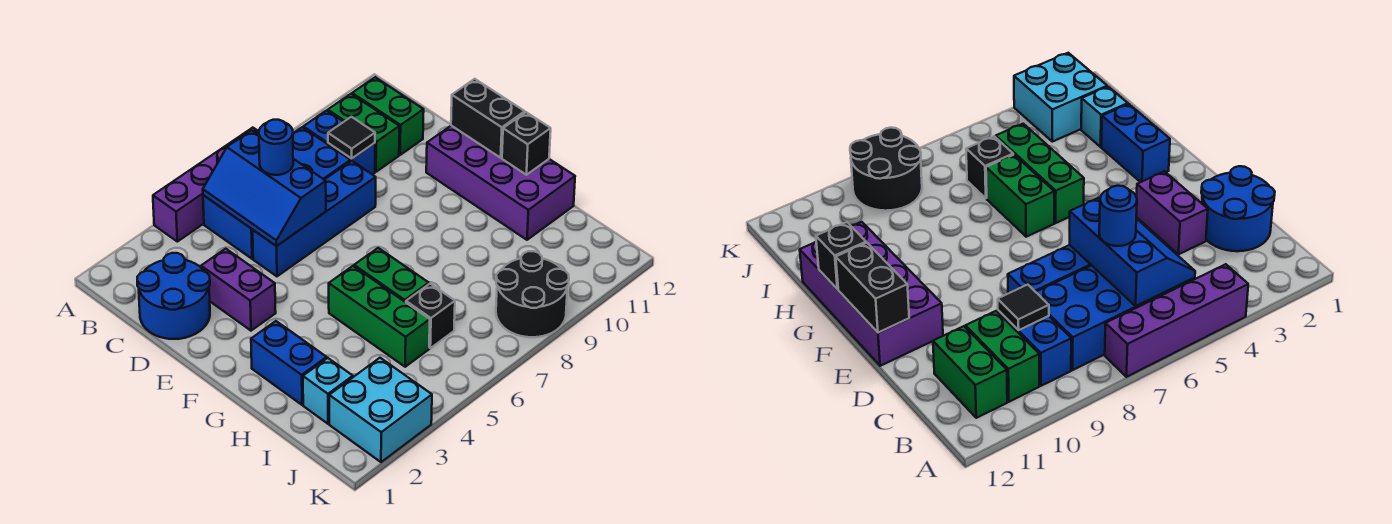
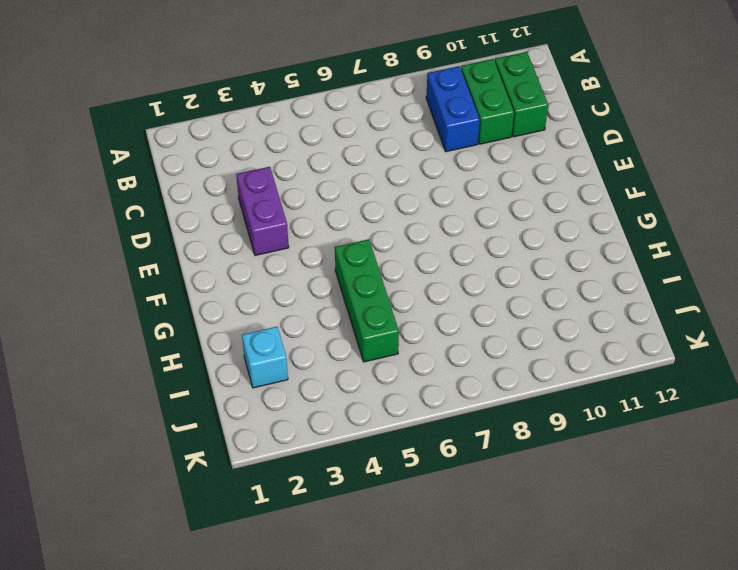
none -> purple 1x4 brick [153,128,259,242]
none -> blue 2x4 brick [203,127,351,259]
none -> blue 2x2 round brick [137,253,210,339]

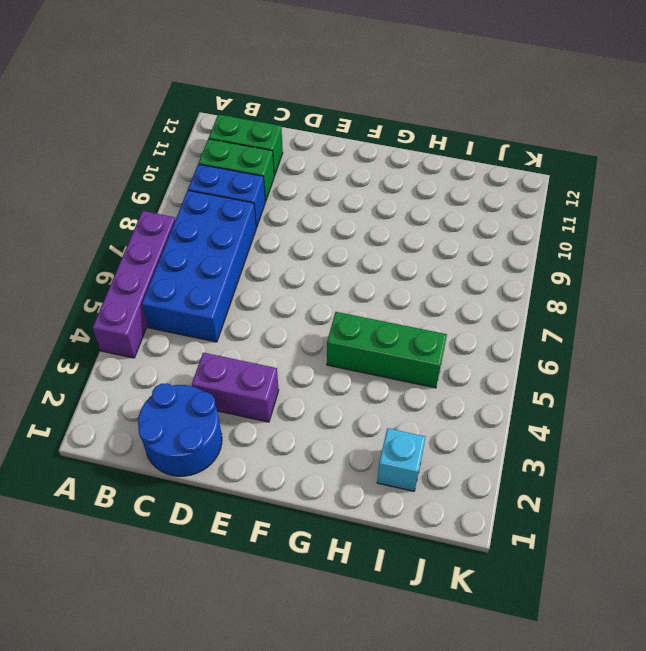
none -> blue 1x4 brick [253,161,376,276]
none -> purple 2x4 brick [426,126,575,240]
none -> blue 1x2 brick [251,321,327,405]

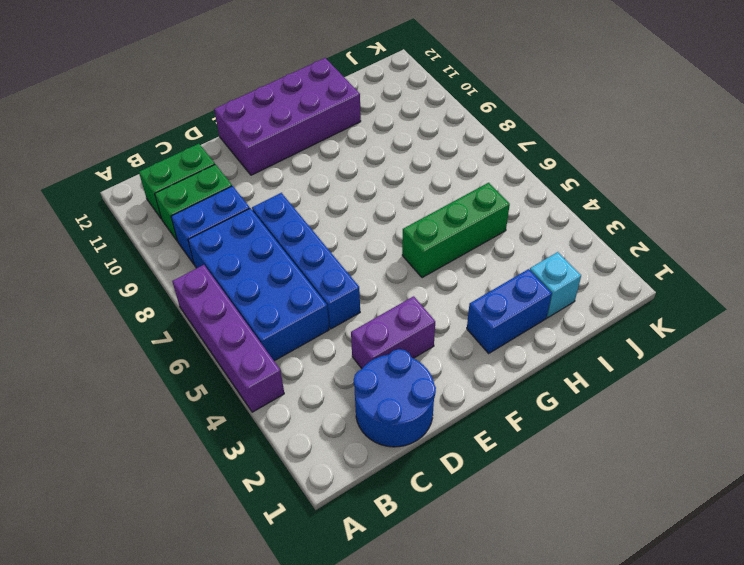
none -> green 1x2 brick [354,248,429,302]
none -> black 1x1 brick [406,284,455,348]
none -> cyan 2x2 brick [329,358,432,462]

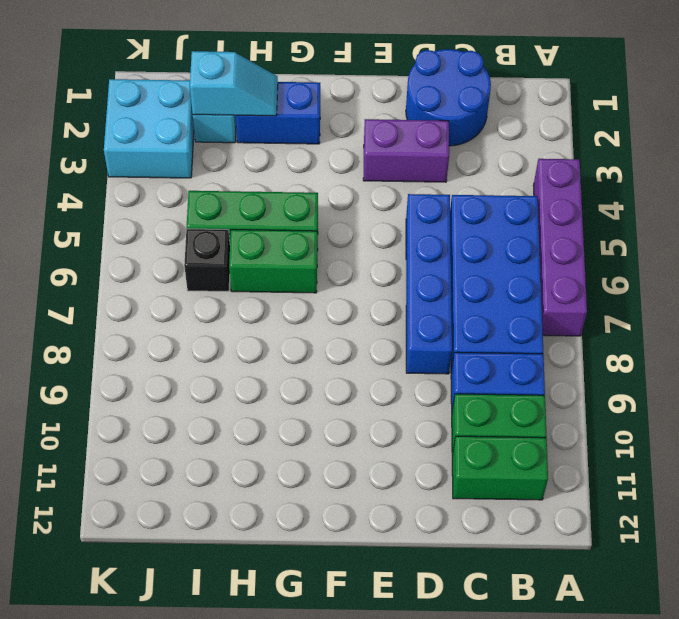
cyan 1x2 slope [190,51,278,116] -> none
none -> purple 2x4 brick [426,126,575,240]
none -> black 2x2 round brick [496,251,569,337]
none -> blue 2x3 slope [203,130,326,246]

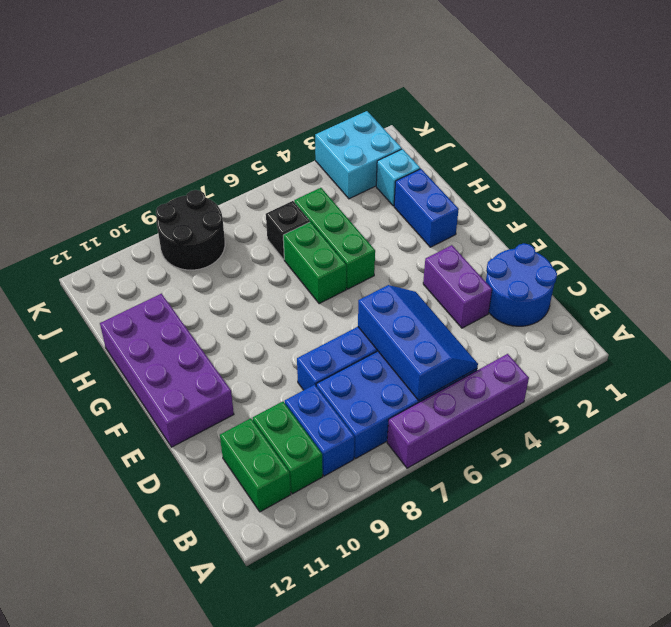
none -> black 1x1 tile [328,117,375,159]
none -> black 1x2 brick [451,79,525,158]
none -> black 1x1 brick [502,112,551,175]

